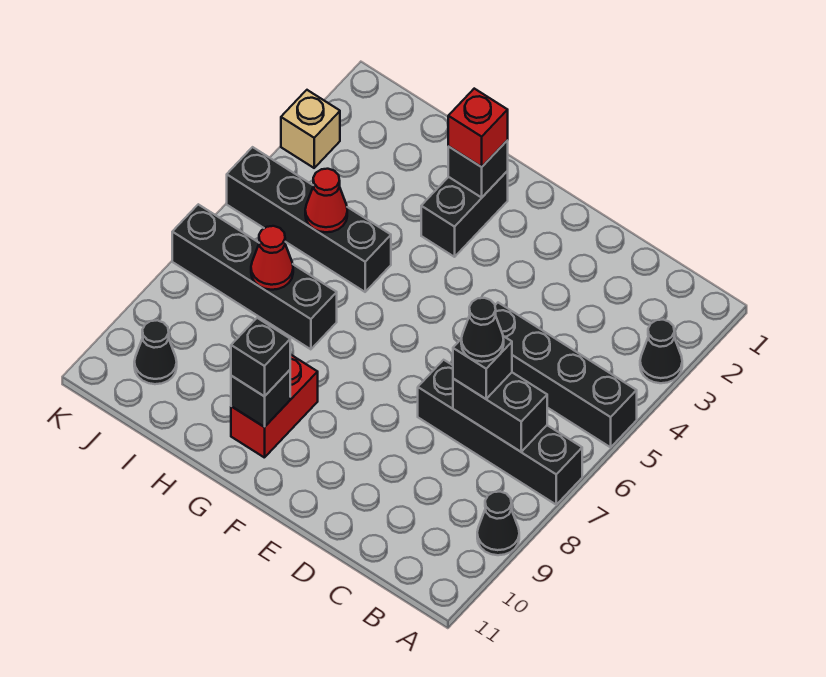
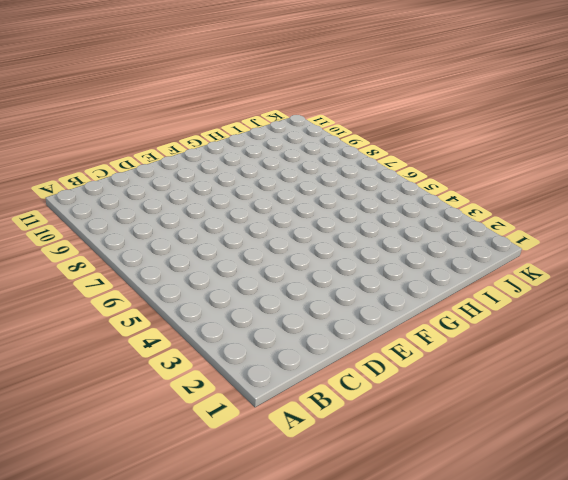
none -> black 1x1 cone [640,320,682,383]
none -> black 1x4 brick [495,303,637,447]
none -> black 1x4 brick [418,360,582,505]

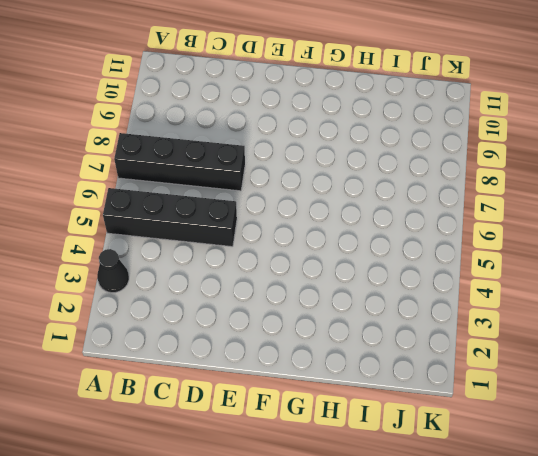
none -> black 1x1 cone [477,492,519,555]
none -> black 1x2 brick [421,171,508,257]
none -> red 1x2 brick [231,354,318,458]

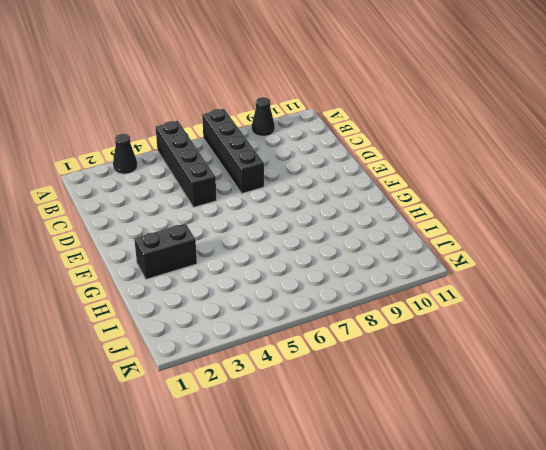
none -> red 1x2 brick [231,354,318,458]
none -> black 1x4 brick [227,147,391,292]
none -> black 1x4 brick [172,204,337,349]

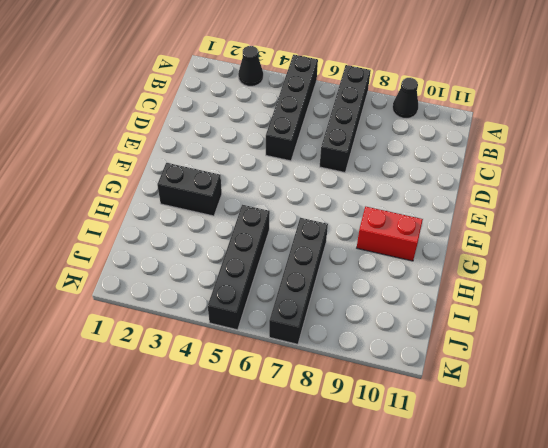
none -> black 1x1 cone [134,320,177,384]
none -> tan 1x1 brick [281,90,340,168]
none -> black 1x2 brick [453,373,547,452]

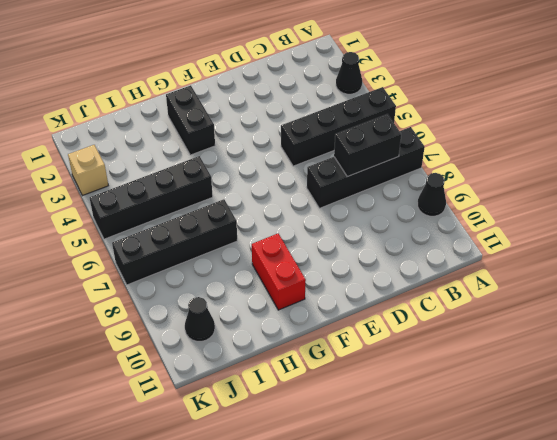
none -> black 1x1 brick [448,140,508,197]
none -> black 1x1 brick [231,370,290,427]
none -> red 1x1 cone [305,169,347,232]

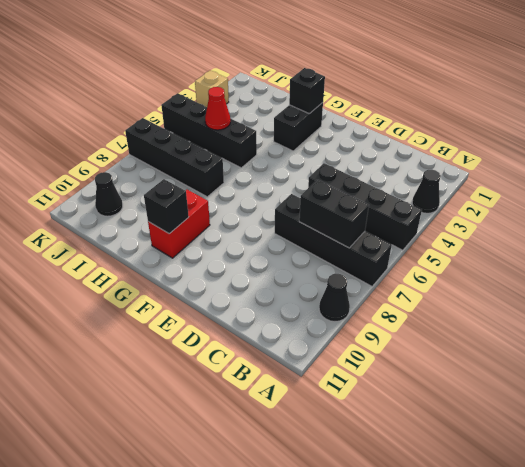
none -> red 1x1 cone [251,226,293,290]
none -> black 1x1 brick [453,336,512,399]
none -> red 1x1 brick [448,89,508,167]

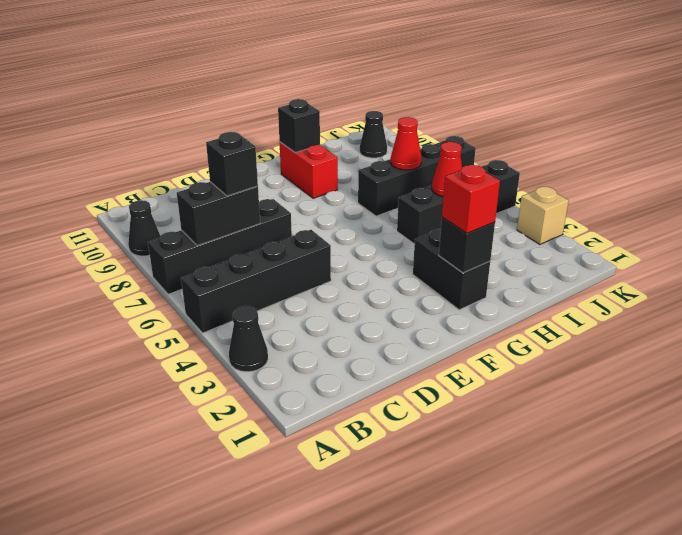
none -> black 1x1 brick [231,318,290,396]
none -> black 1x1 cone [461,298,504,362]

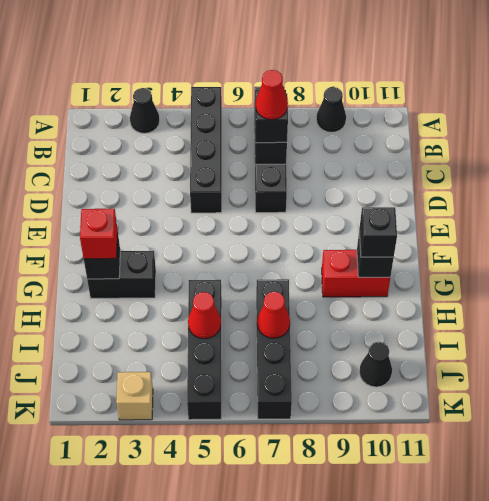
red 1x1 cone [256,70,288,120] -> black 1x1 cone [461,298,504,362]

